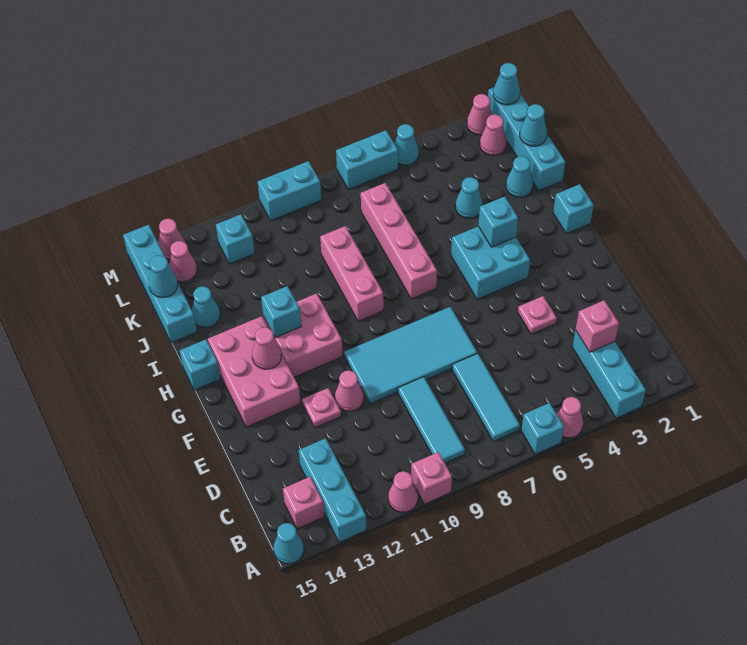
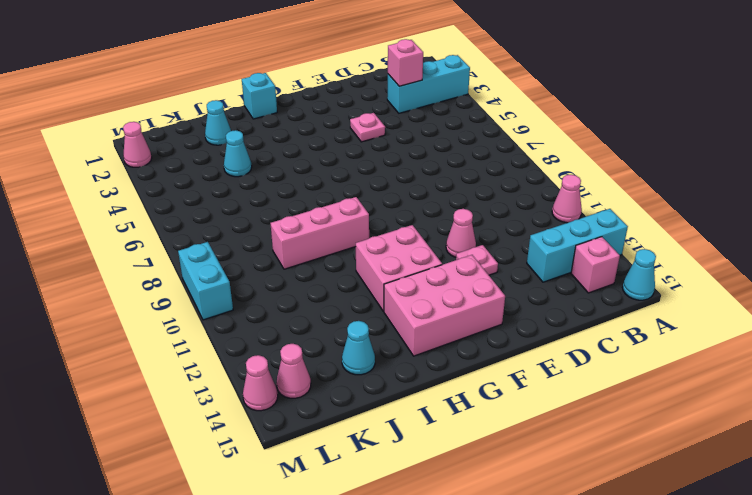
none -> pink 1x1 cone [557,397,583,438]
none -> cyan 1x1 brick [521,403,564,454]
none -> pink 1x1 brick [411,452,452,504]
none -> cyan 1x3 tile [452,353,520,442]

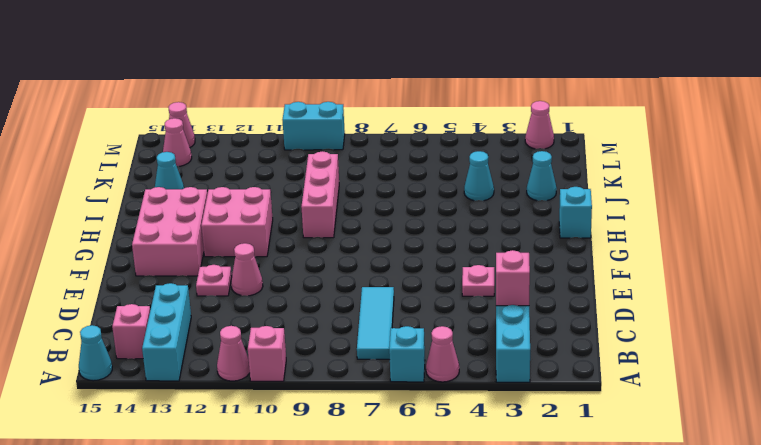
none -> cyan 1x3 tile [398,377,465,463]
none -> cyan 2x4 tile [344,307,477,404]
none -> cyan 2x2 brick [451,226,530,299]
none -> pink 1x4 brick [361,183,437,299]

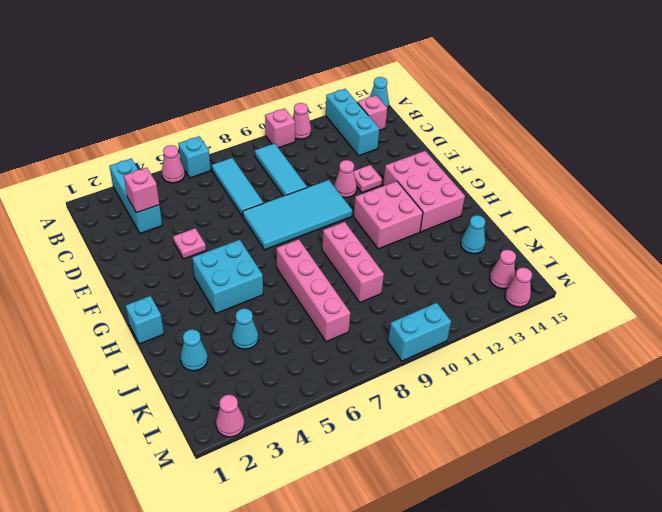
none -> cyan 1x1 brick [180,340,221,390]
none -> cyan 1x4 brick [488,88,565,191]
none -> cyan 1x4 brick [123,225,197,343]
none -> pink 1x1 cone [480,114,506,156]

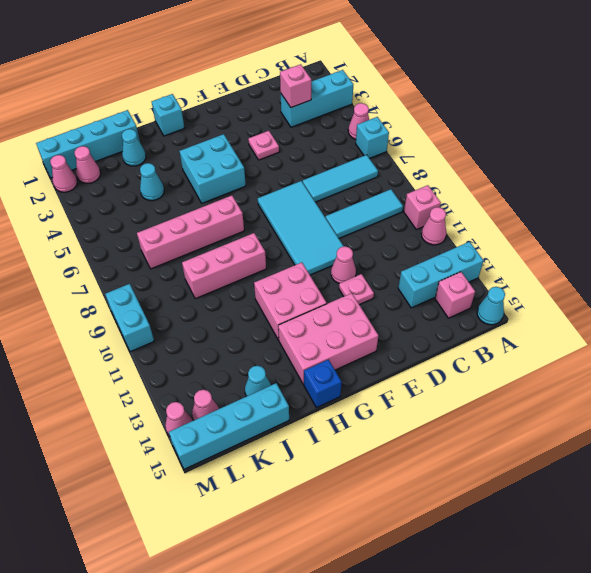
blue 1x1 brick [304,360,342,408] -> cyan 1x1 brick [180,340,221,390]
none -> cyan 1x1 brick [216,214,255,264]
none -> cyan 1x1 cone [394,124,419,165]
none -> cyan 1x2 brick [336,130,398,189]
none -> pink 1x1 cone [252,327,281,369]

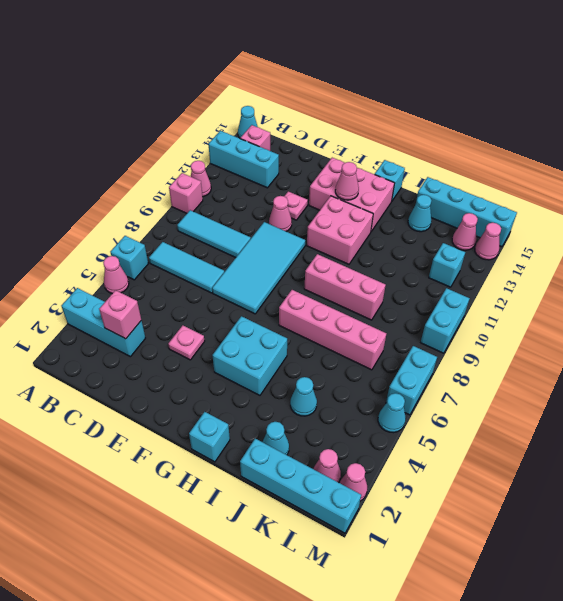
none -> cyan 1x1 brick [478,196,518,247]
none -> cyan 1x1 brick [261,286,301,338]
none -> cyan 1x1 cone [520,104,547,146]
none -> cyan 1x1 cone [149,256,178,297]

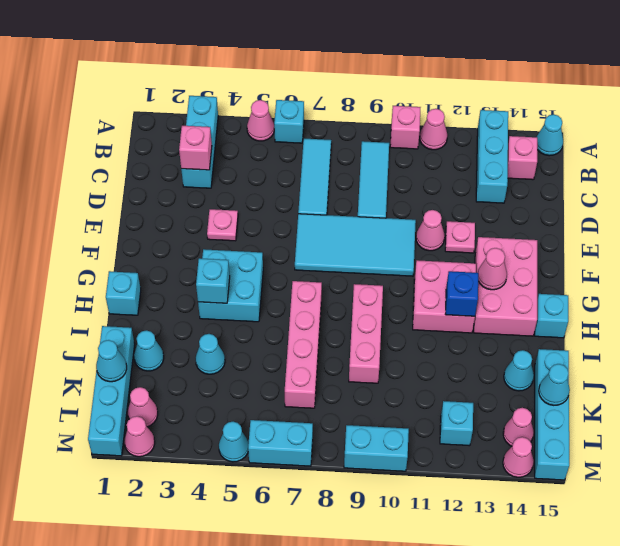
blue 1x1 brick [446,271,478,316] -> cyan 1x1 brick [261,286,301,338]
none -> cyan 1x1 cone [493,63,520,105]

